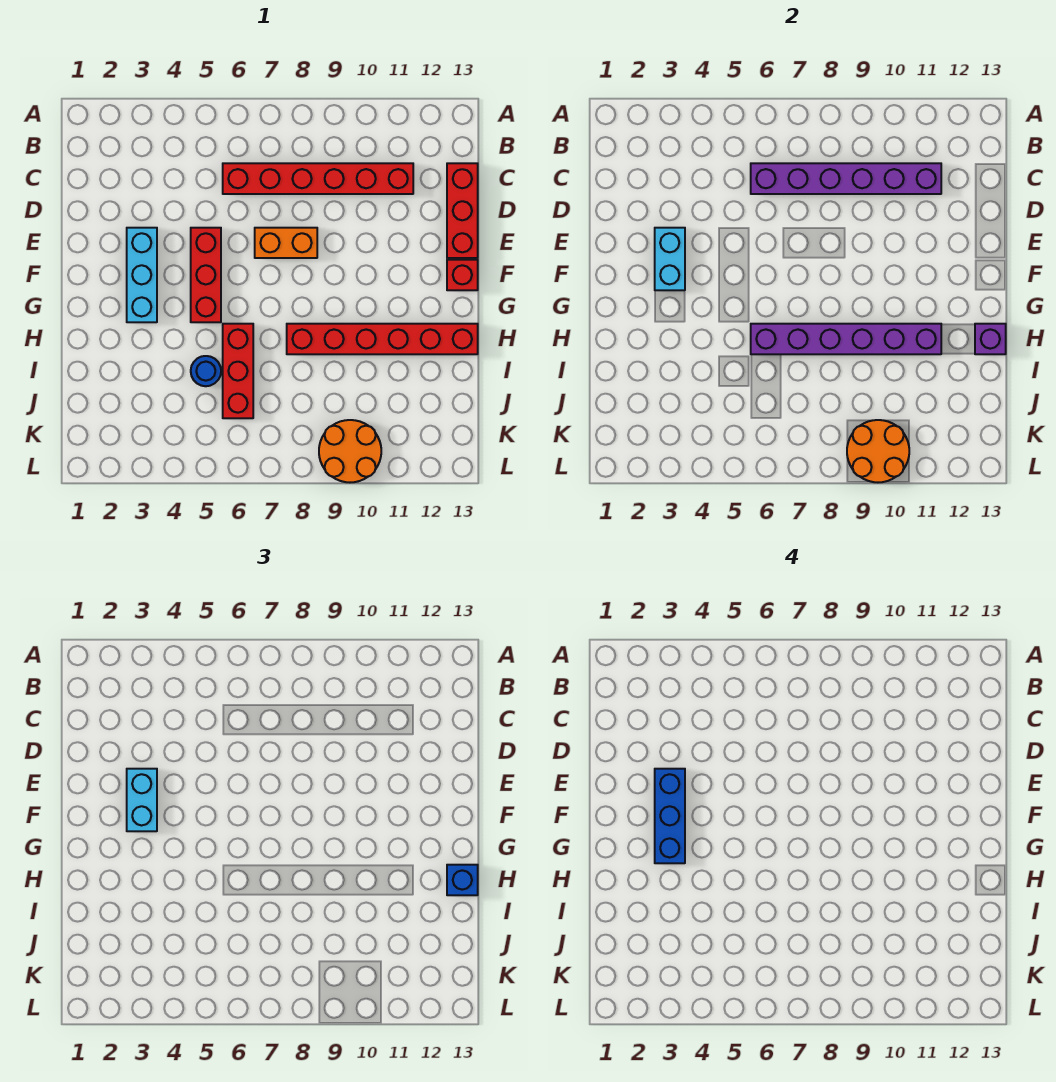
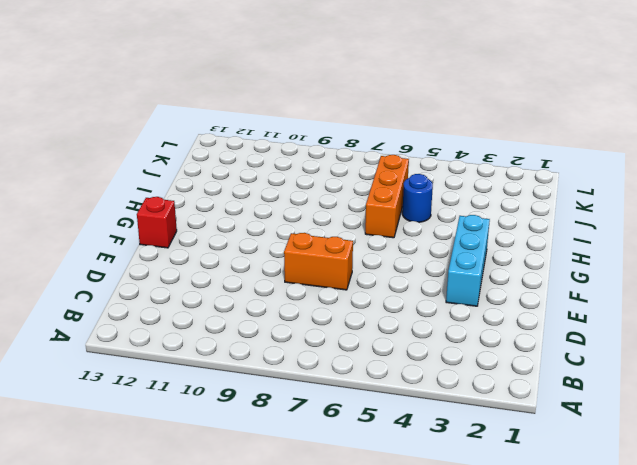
orange 1x3 brick [365,155,409,238] -> red 1x3 brick [223,324,253,418]
none -> red 1x6 brick [223,163,413,194]
none -> red 1x3 brick [447,163,478,258]
none -> red 1x3 brick [191,228,221,322]

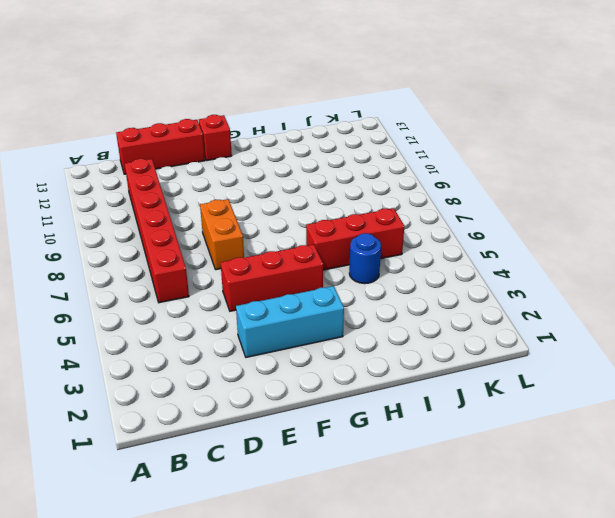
none -> red 1x6 brick [287,324,478,354]
none -> orange 2x2 round brick [319,420,381,482]
none -> purple 1x6 brick [751,163,941,194]

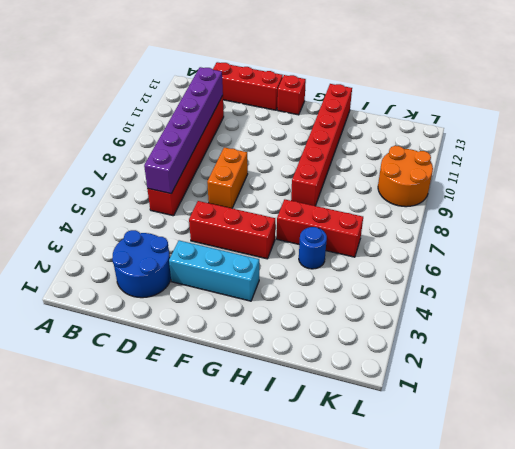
blue 2x2 round brick [112,230,171,298] -> none
none -> cyan 1x2 brick [655,228,685,290]
none -> purple 1x6 brick [751,324,941,354]
none -> purple 1x1 brick [975,324,1006,354]

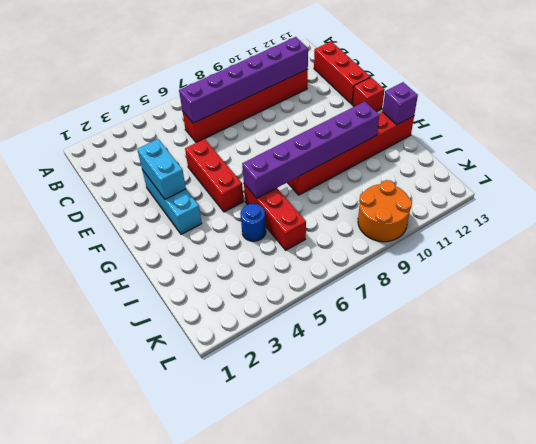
none -> orange 1x2 brick [255,228,317,258]
none -> orange 2x2 round brick [847,420,909,482]
none -> cyan 1x2 brick [127,769,157,831]

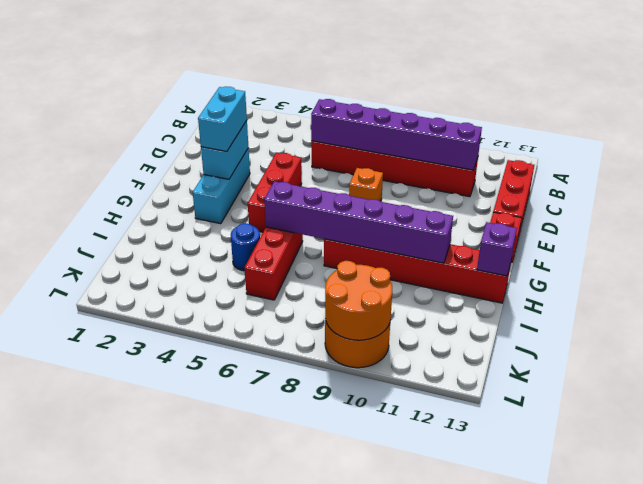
orange 1x1 brick [349,168,383,201] -> orange 1x2 brick [255,228,317,258]
none -> blue 1x1 brick [447,865,478,895]
none -> blue 1x3 brick [655,769,685,863]

